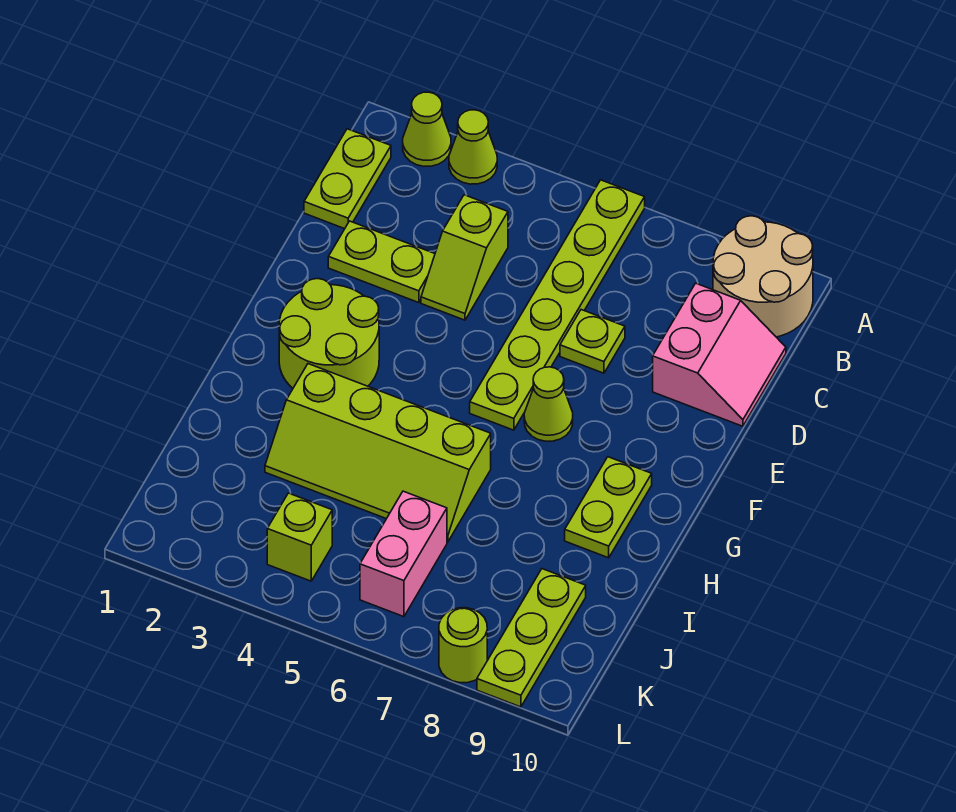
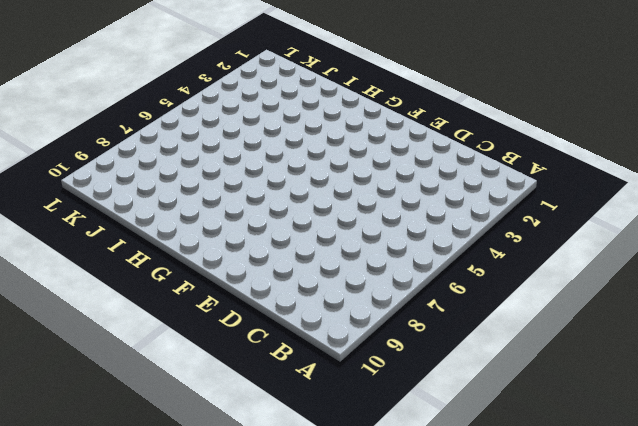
none -> lime 1x1 cone [403,92,451,166]
none -> lime 1x1 cone [449,110,497,184]
none -> lime 1x6 plate [470,180,645,430]

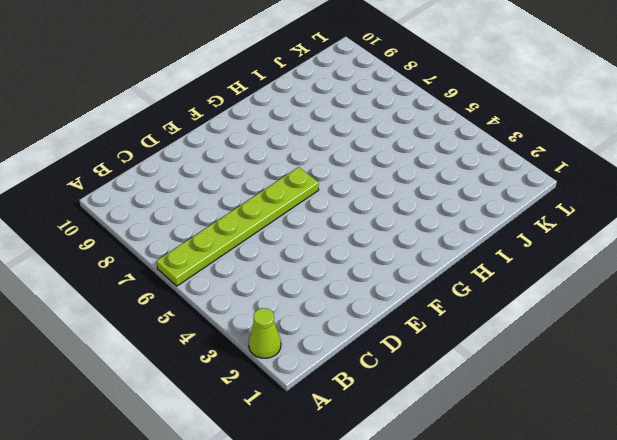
none -> lime 1x1 cone [449,110,497,184]
none -> tan 2x2 round brick [713,216,813,337]
none -> lime 1x2 plate [304,129,391,229]

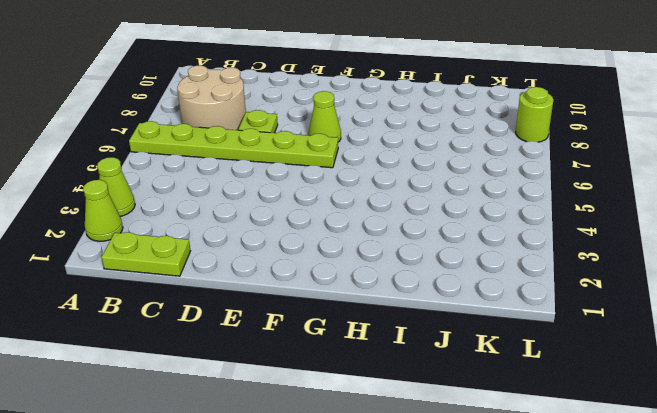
tan 2x2 round brick [177,65,246,130] -> tan 2x2 round brick moved to [713,216,813,337]
none -> lime 1x2 slope [421,195,508,320]
none -> pink 2x2 slope [653,283,786,426]
none -> lime 1x2 plate [328,221,435,303]

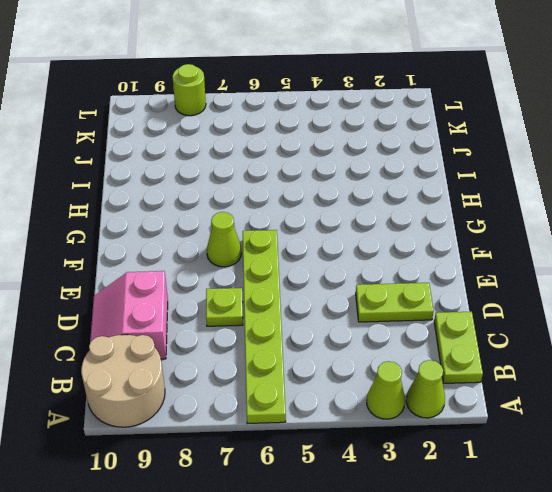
none -> lime 1x2 slope [421,195,508,320]
none -> lime 2x2 round brick [279,279,379,388]
none -> lime 1x2 plate [565,457,652,558]

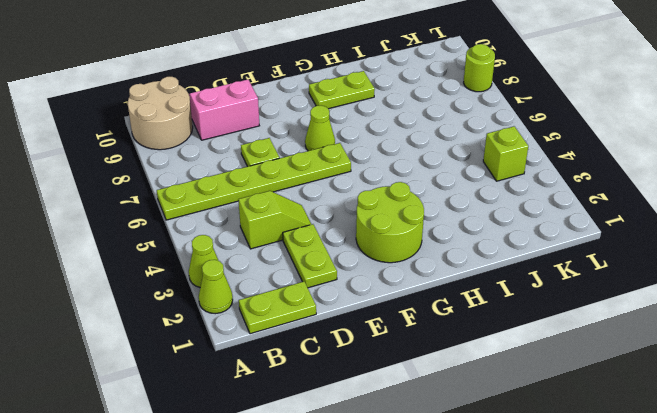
none -> lime 2x4 slope [265,364,491,542]
none -> pink 1x2 brick [360,491,447,617]
none -> lime 1x3 plate [477,569,586,707]

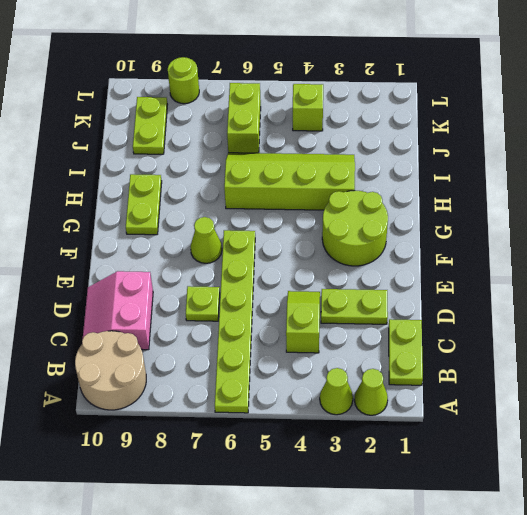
lime 1x2 brick [227,83,261,153] -> pink 1x2 brick [360,491,447,617]
lime 1x2 plate [133,97,168,154] -> lime 1x3 plate [477,569,586,707]

